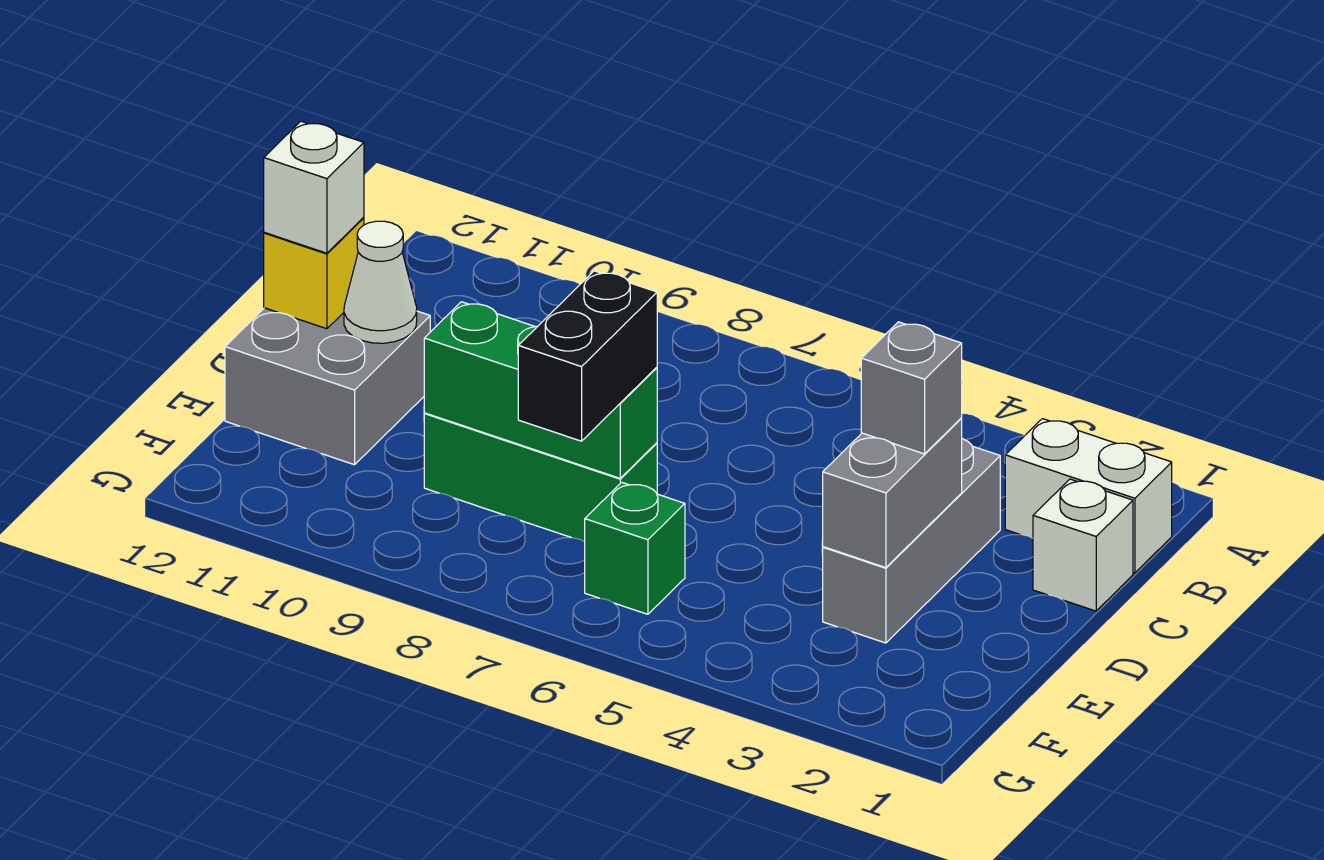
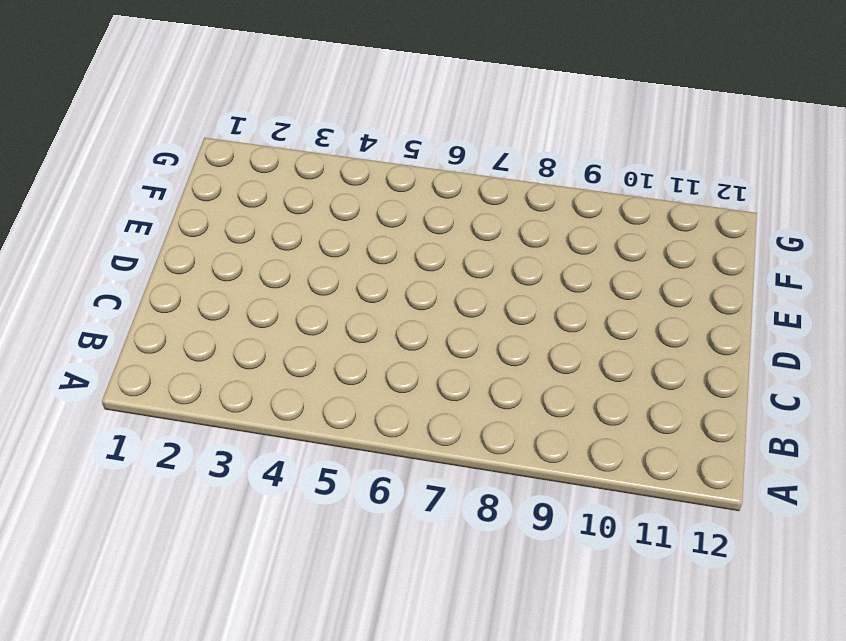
none -> white 1x2 brick [1005,419,1172,573]
none -> white 1x1 brick [1033,479,1133,611]
none -> grey 1x3 brick [823,439,1000,643]

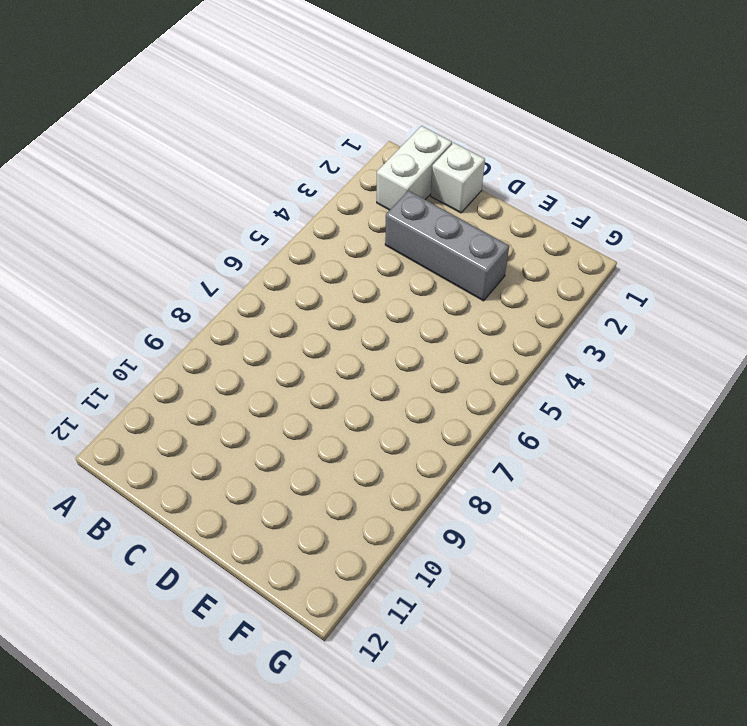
none -> grey 2x2 brick [225,308,430,465]
none -> green 1x3 brick [424,413,657,542]
none -> green 1x1 brick [585,482,685,614]

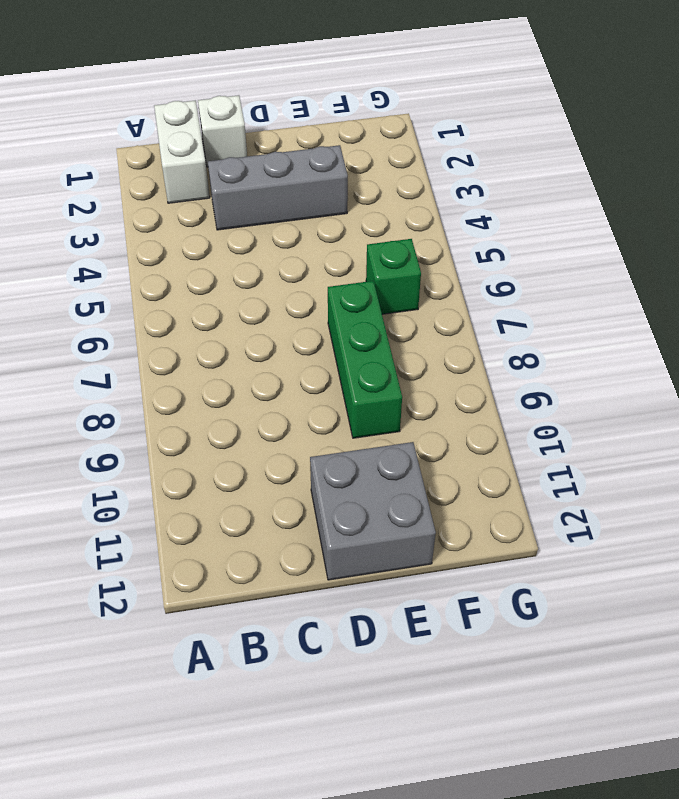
none -> grey 1x2 brick [823,419,962,568]
none -> white 1x1 cone [344,221,417,343]
none -> yellow 1x1 brick [264,218,364,329]

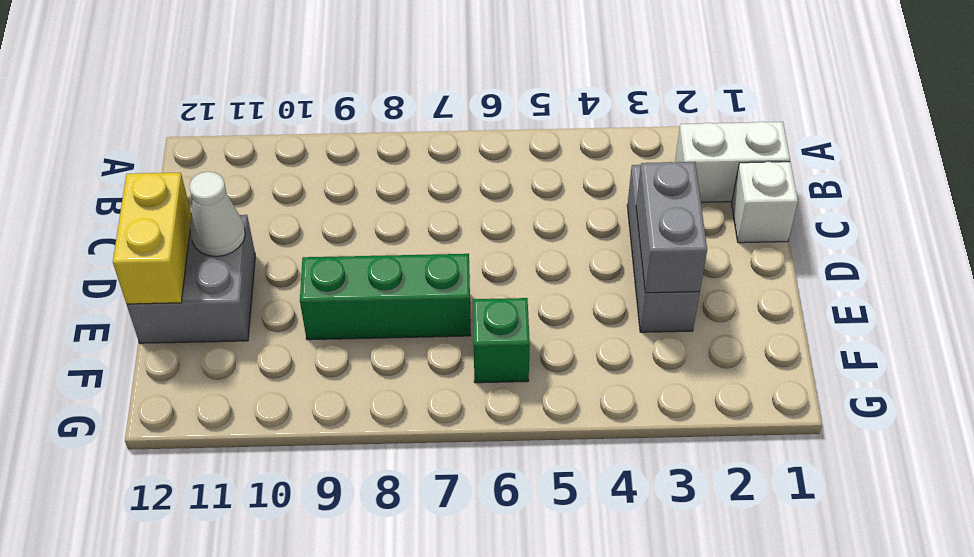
yellow 1x2 brick [113,173,191,304] -> yellow 1x1 brick [264,218,364,329]
none -> green 1x3 brick [424,302,657,478]
none -> grey 1x1 brick [861,322,962,454]
none -> white 1x1 brick [264,121,364,253]

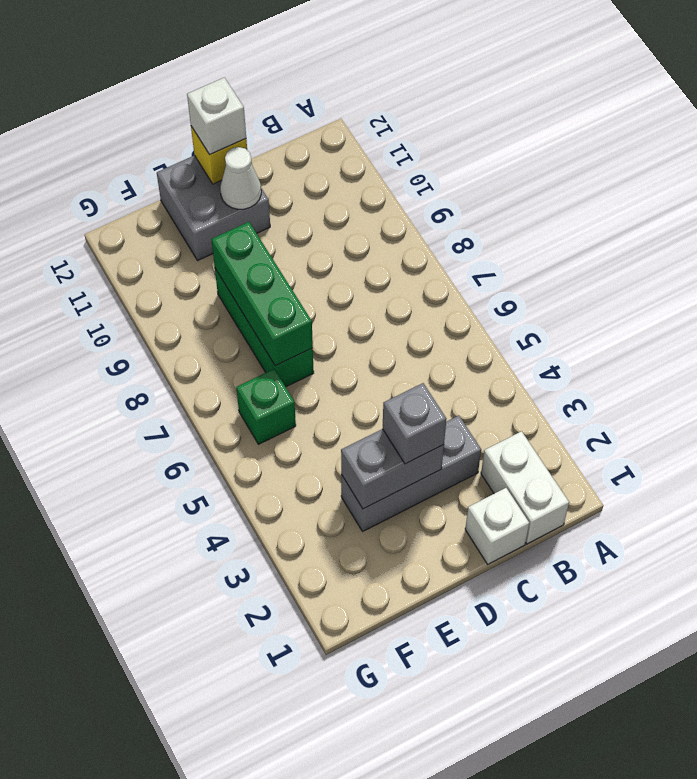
none -> black 1x2 brick [518,271,657,441]

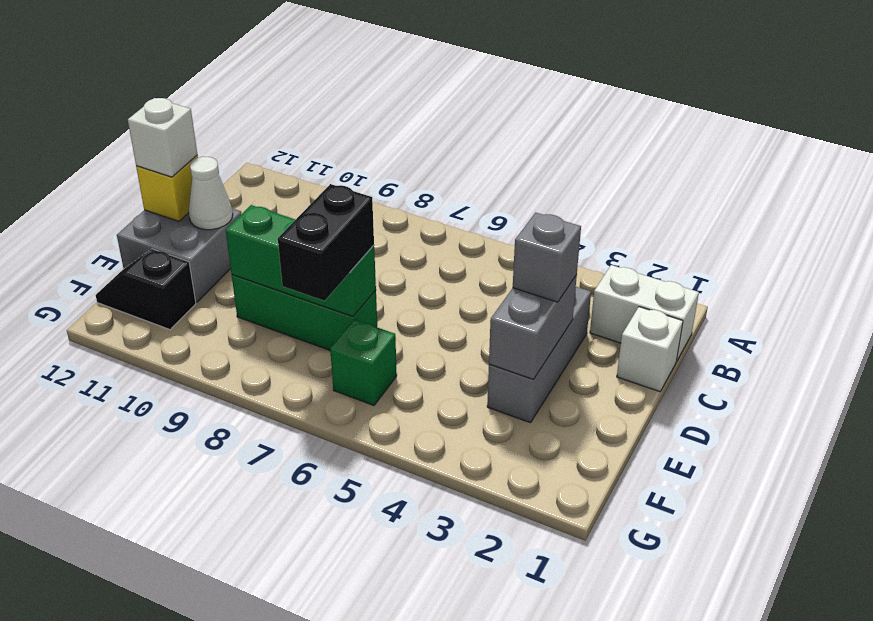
black 1x2 slope [96,249,196,330] -> none

